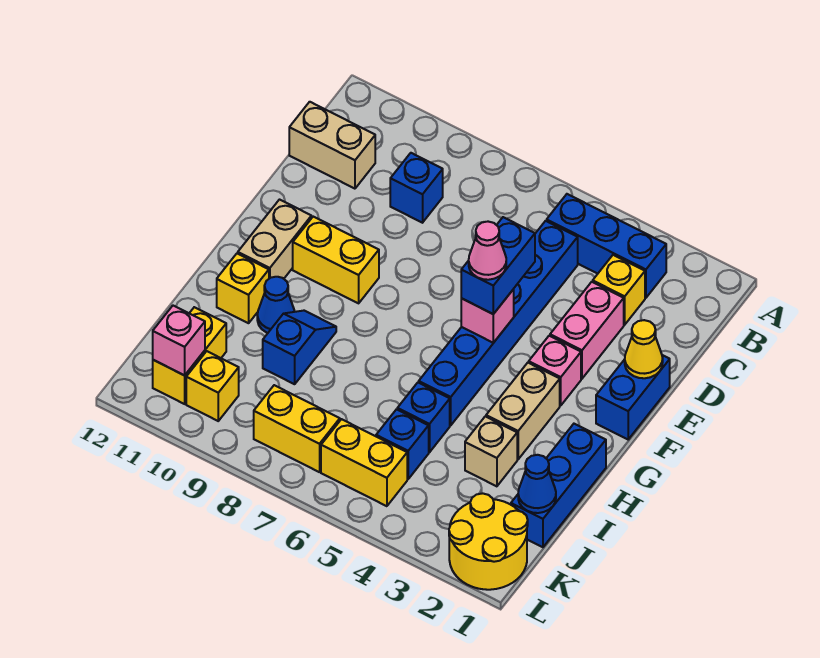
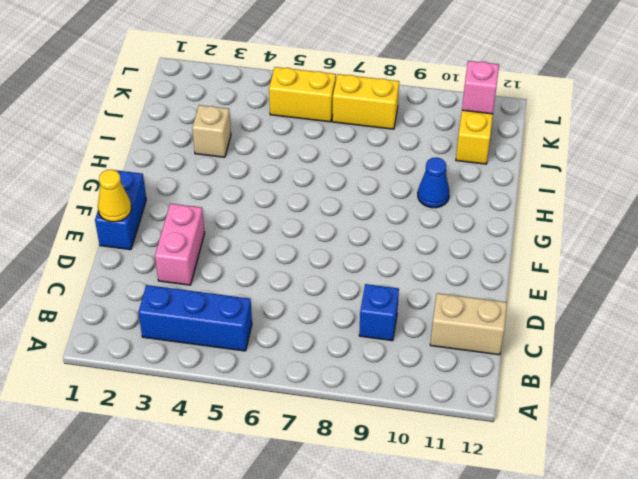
none -> yellow 1x1 brick [593,255,645,325]
none -> blue 1x6 brick [419,221,578,425]
none -> pink 1x1 brick [529,336,581,405]

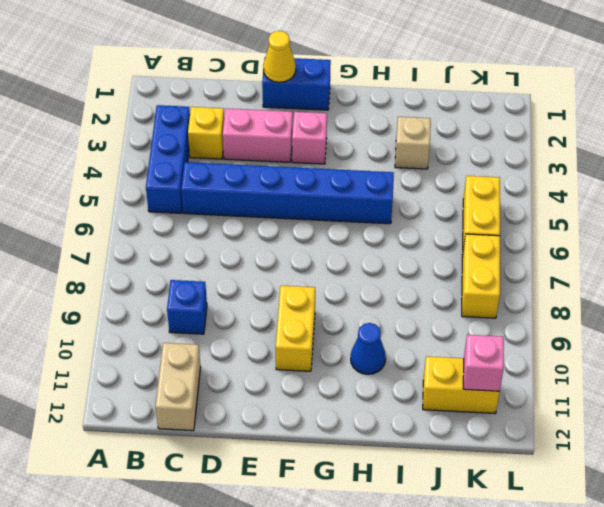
none -> tan 1x2 brick [238,200,311,279]
none -> tan 1x2 brick [486,363,560,459]
none -> blue 1x3 brick [511,424,606,547]

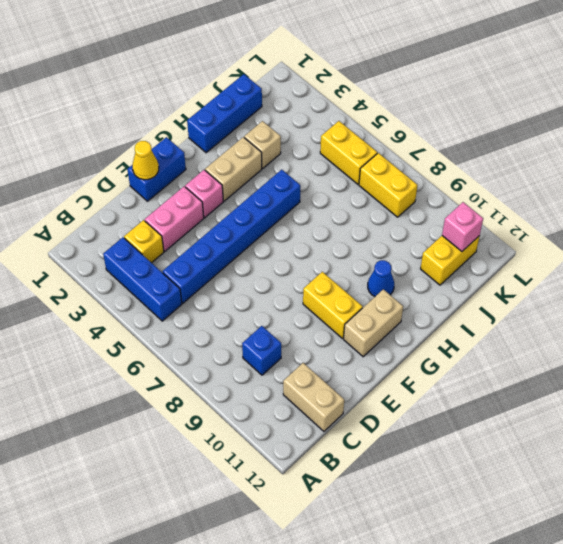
none -> blue 1x2 slope [263,311,336,384]
none -> yellow 1x1 brick [217,253,269,323]
none -> blue 1x1 brick [397,382,450,452]

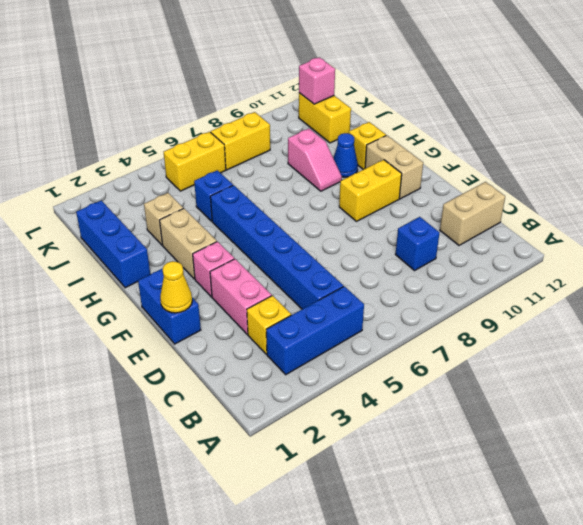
pink 1x2 slope [288,129,342,191] -> blue 1x2 slope [263,311,336,384]
none -> blue 1x1 brick [376,409,429,479]
none -> yellow 2x2 round brick [449,493,528,590]
none -> yellow 1x1 brick [186,351,239,421]

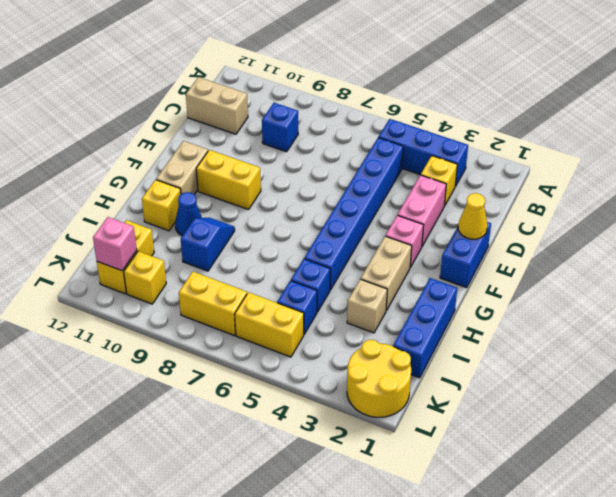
none -> pink 1x1 brick [461,289,514,343]
none -> blue 1x1 cone [518,455,556,513]
none -> blue 1x2 brick [461,217,535,314]

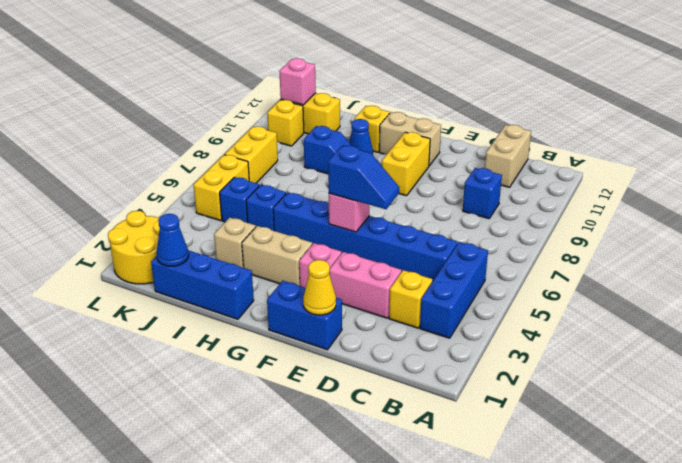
blue 1x2 slope [328,145,399,209] -> blue 1x2 brick [461,217,535,314]
none -> pink 1x1 cone [469,222,506,280]

